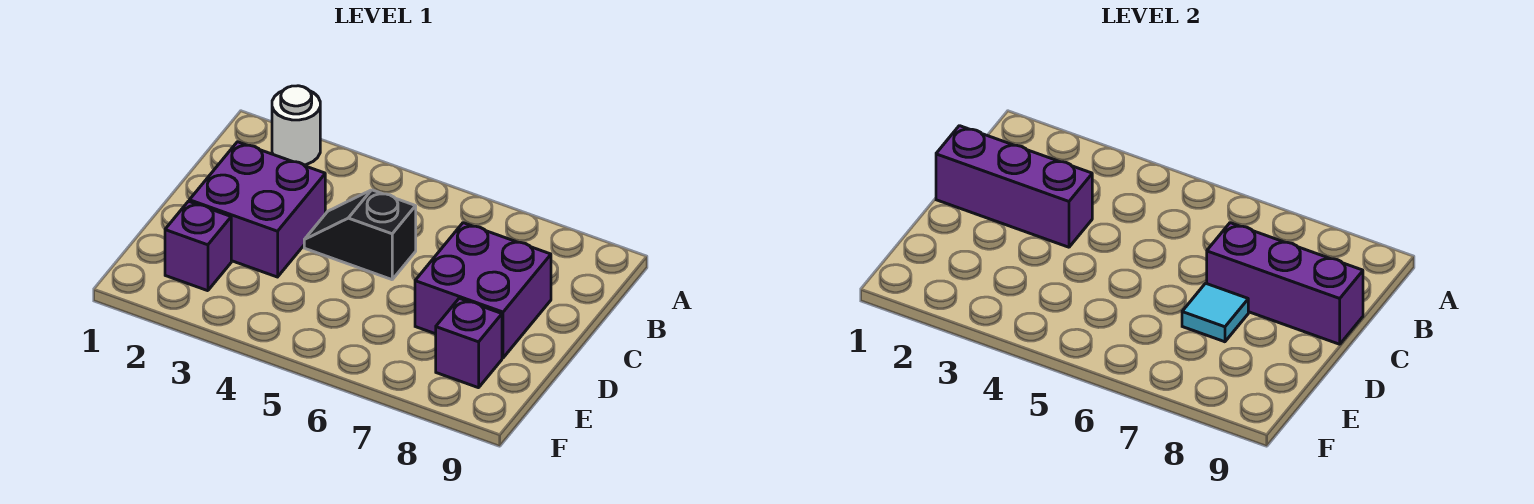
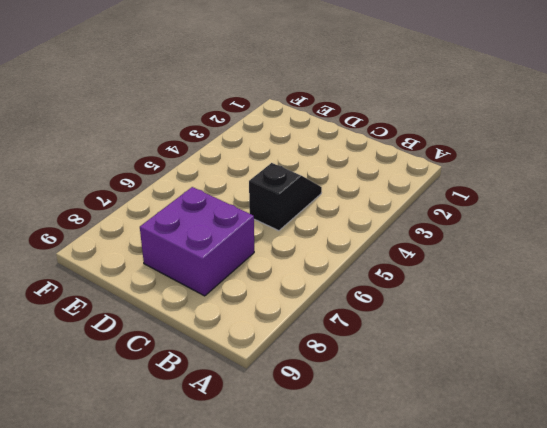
none -> white 1x1 round brick [272,86,320,165]
none -> purple 2x2 brick [189,142,325,277]

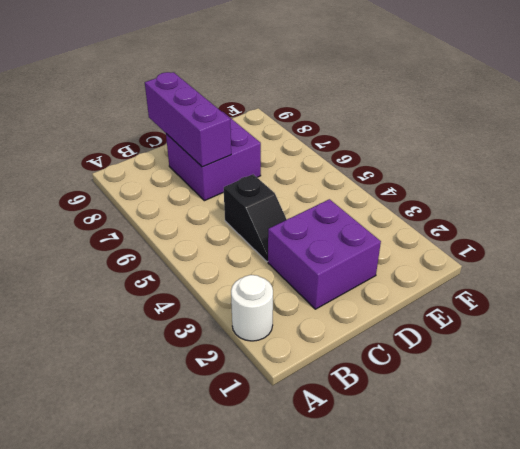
none -> purple 1x1 brick [165,201,231,291]
none -> purple 1x1 brick [436,298,502,388]

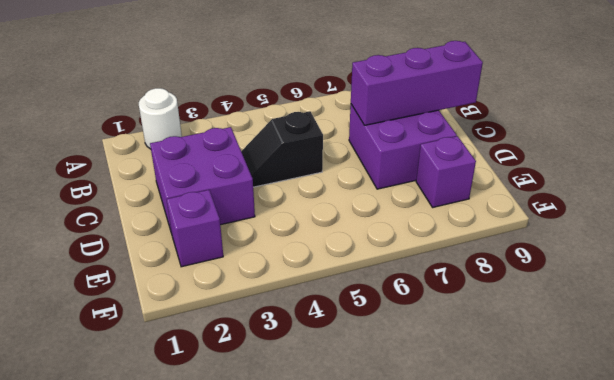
none -> purple 1x3 brick [936,126,1092,247]
none -> cyan 1x1 tile [1182,283,1248,342]

